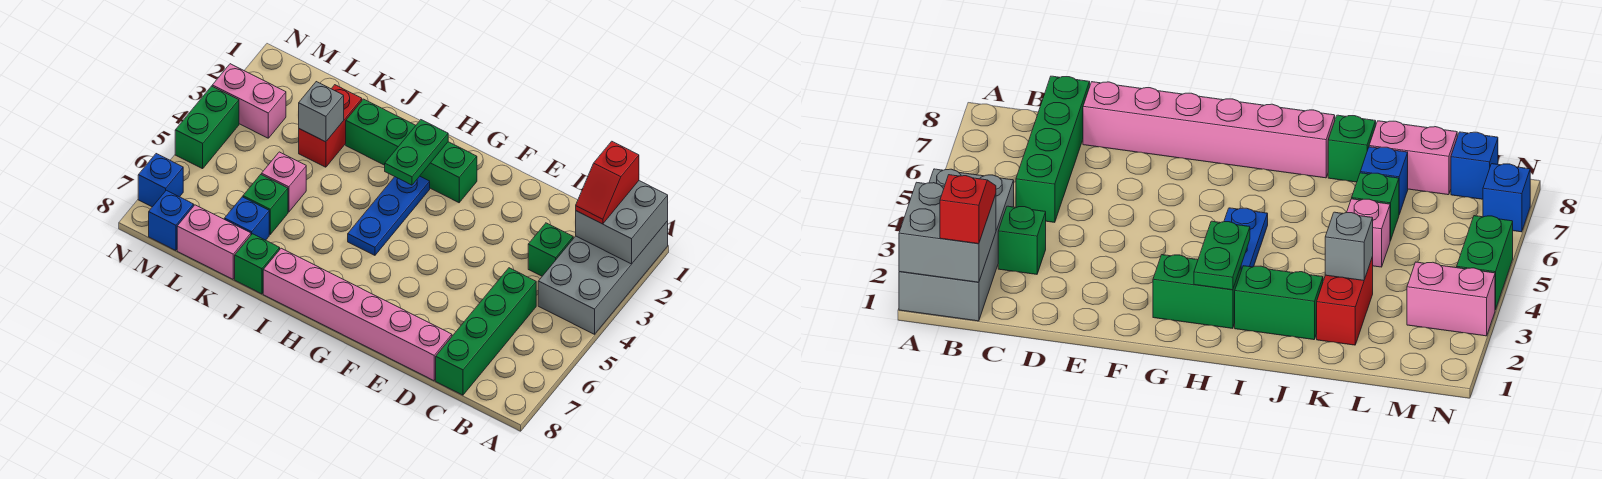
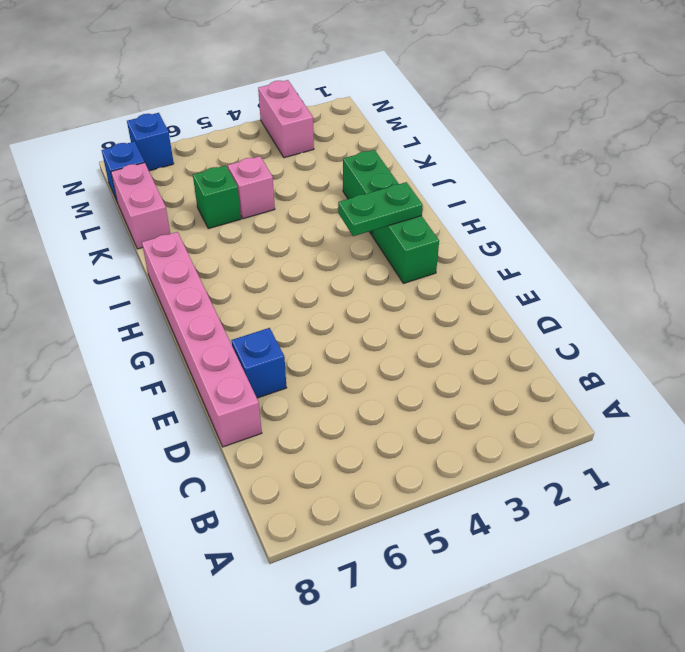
blue 1x1 brick [232,328,287,398] -> blue 1x1 brick moved to [224,197,269,240]
none -> grey 2x4 brick [538,221,668,334]
none -> green 1x1 brick [528,223,573,276]
none -> green 1x4 brick [436,268,536,395]

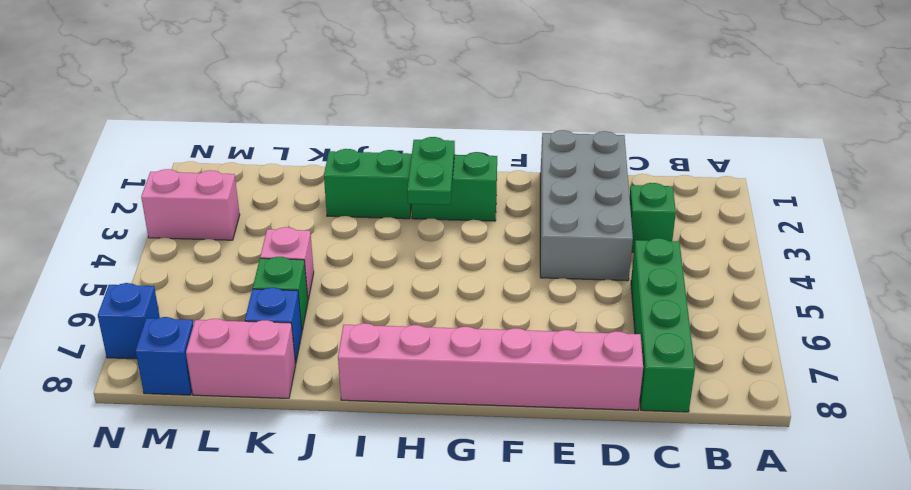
grey 2x4 brick [540,130,633,281] -> grey 2x4 brick moved to [538,221,668,334]
none -> blue 1x3 plate [348,176,430,255]
none -> green 1x1 brick [235,234,280,294]
none -> red 1x2 brick [299,85,362,167]

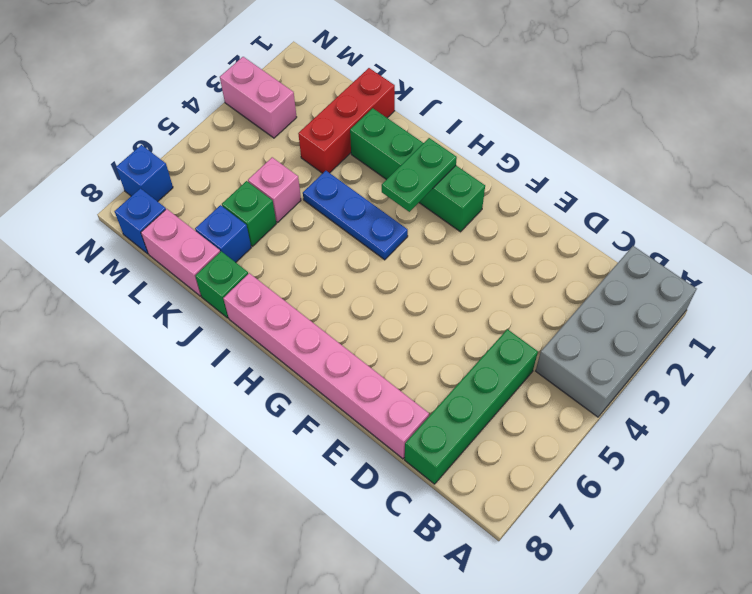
blue 1x3 plate [303,171,408,260] -> blue 1x3 plate turned to [348,176,430,255]
red 1x3 brick [298,68,395,173] -> red 1x2 brick [299,85,362,167]
none -> green 1x1 brick [528,223,573,276]
none -> green 1x2 brick [175,86,239,169]
none -> grey 2x2 brick [576,181,668,264]

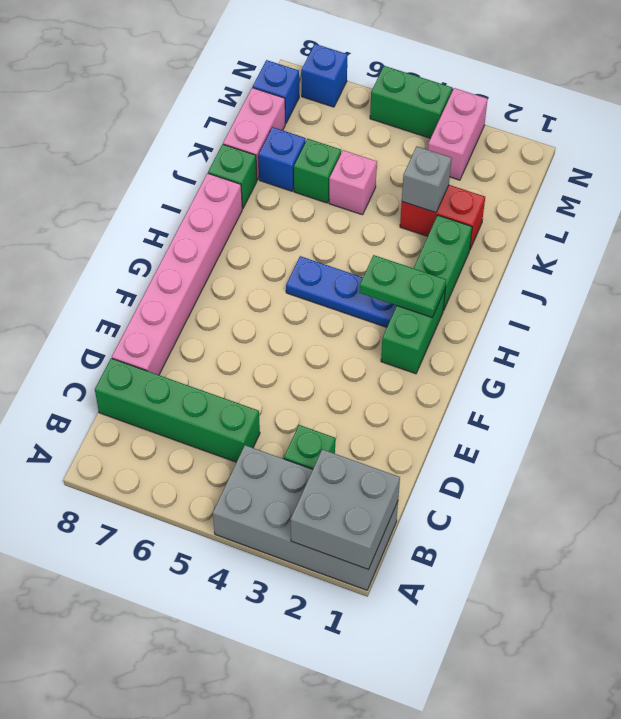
none -> red 1x2 slope [576,141,639,224]

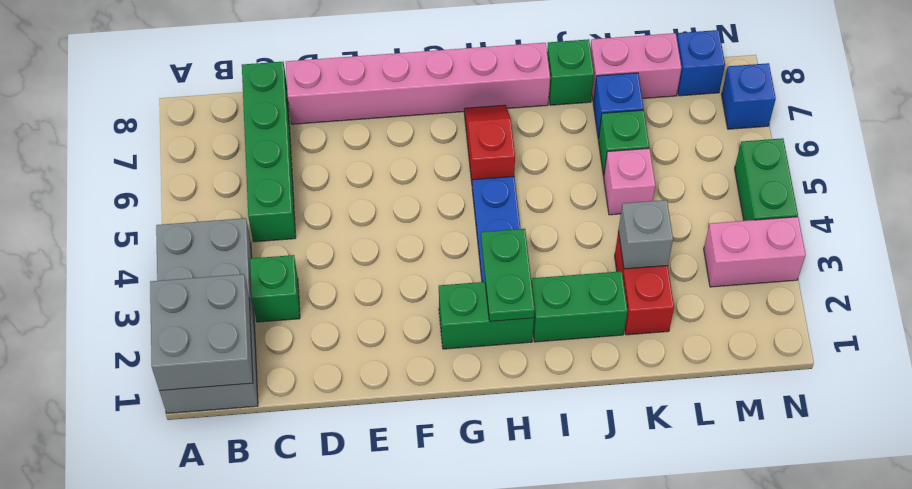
red 1x2 slope [464,105,515,181] -> red 1x2 slope moved to [576,141,639,224]

